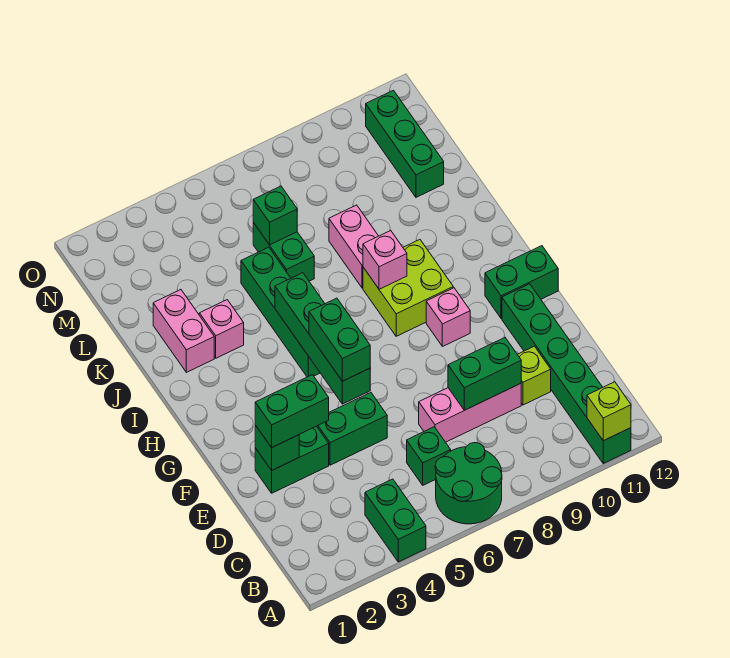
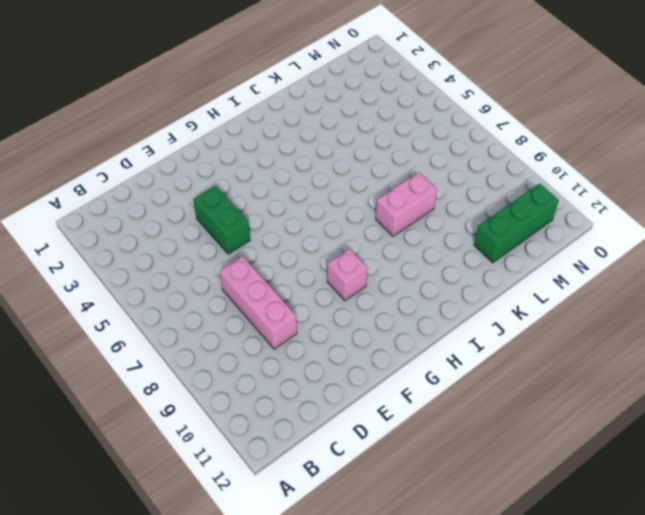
none -> green 1x2 brick [365,479,426,562]
none -> green 2x2 round brick [435,443,502,524]
none -> green 1x6 brick [502,284,631,463]

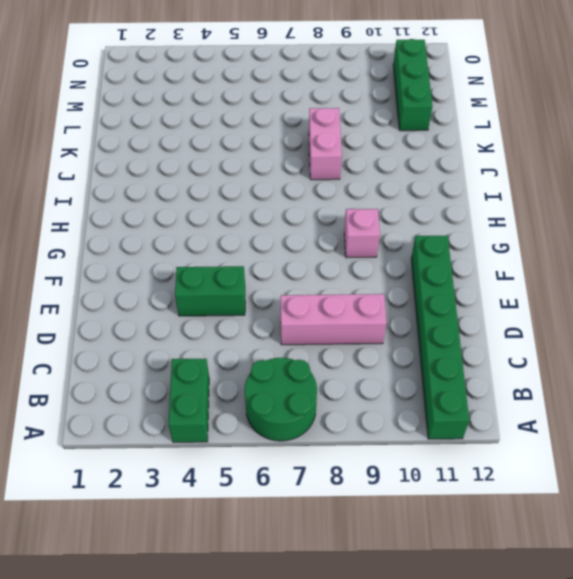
none -> green 1x1 brick [407,427,451,485]
none -> lime 1x1 brick [517,346,551,405]
none -> green 1x2 brick [255,426,329,493]

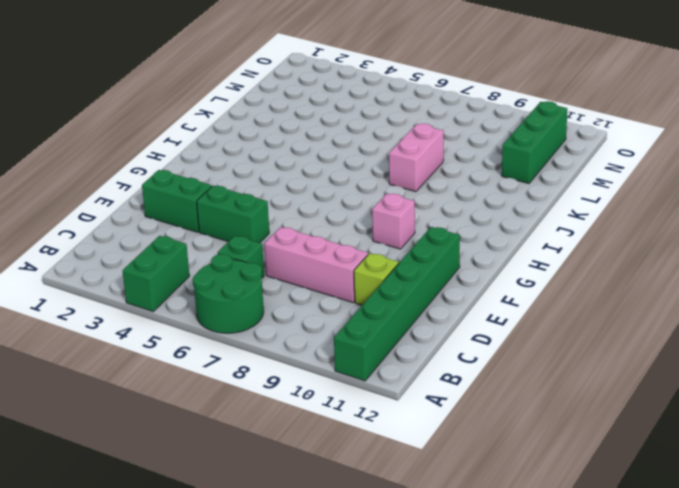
none -> green 1x2 brick [485,246,558,318]
none -> green 1x4 brick [241,247,320,377]
none -> lime 2x2 brick [363,240,453,336]

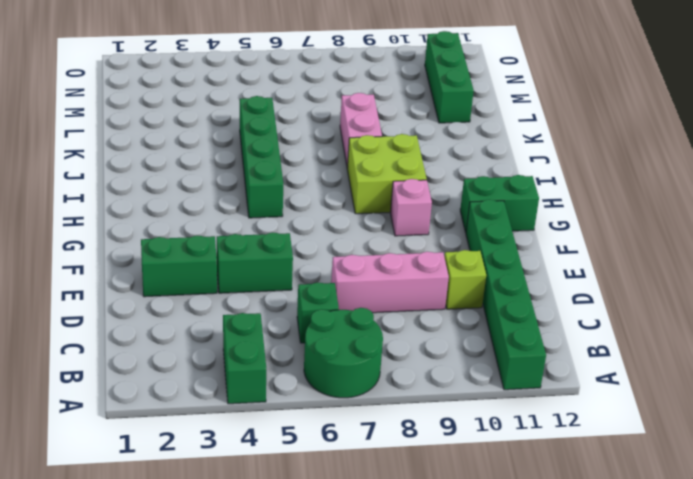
none -> pink 1x2 brick [153,290,214,372]
none -> pink 1x1 brick [199,300,244,358]
none -> green 1x2 brick [253,223,314,281]

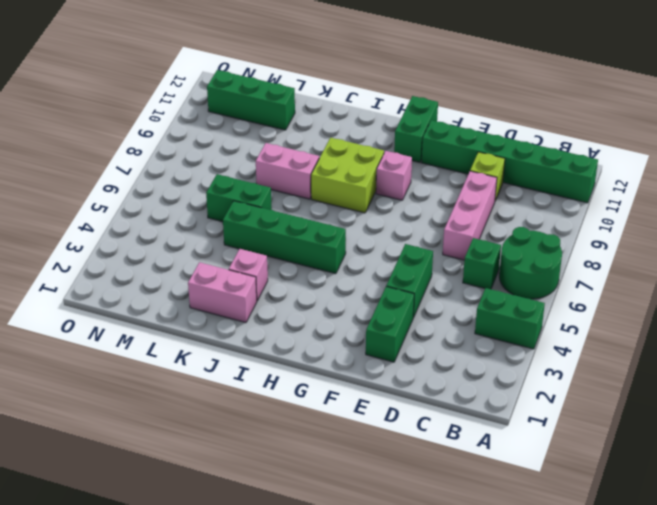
none -> lime 1x1 brick [587,382,631,441]
none -> green 1x2 brick [448,338,521,410]
none -> green 1x1 brick [255,425,299,470]

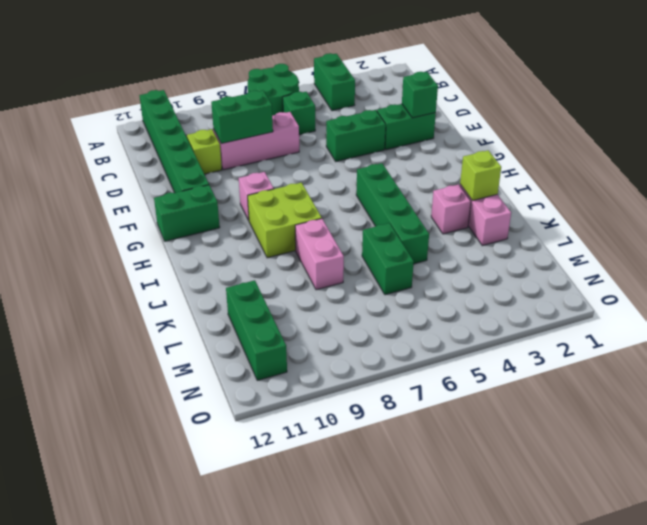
lime 1x1 brick [460,150,501,201] -> lime 1x1 brick moved to [587,382,631,441]
none -> green 1x4 brick [275,273,370,404]
none -> pink 1x1 brick [363,230,407,289]
none -> green 1x1 brick [253,186,297,245]

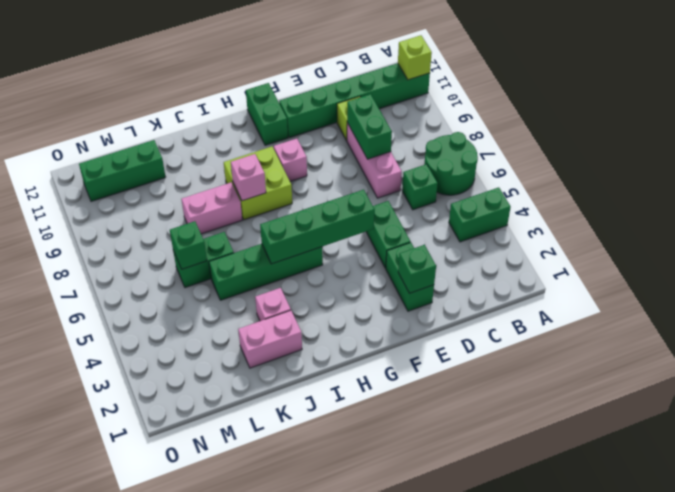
none -> green 1x2 brick [255,375,329,448]
none -> green 1x2 brick [309,298,370,381]

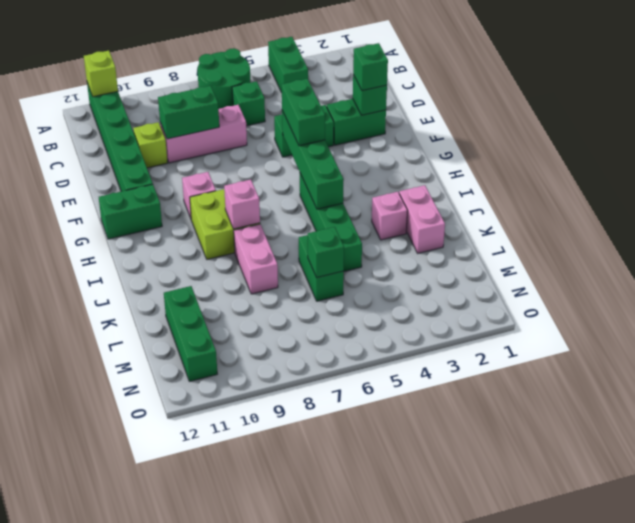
green 1x1 brick [353,43,388,91] -> green 1x2 brick [255,375,329,448]

